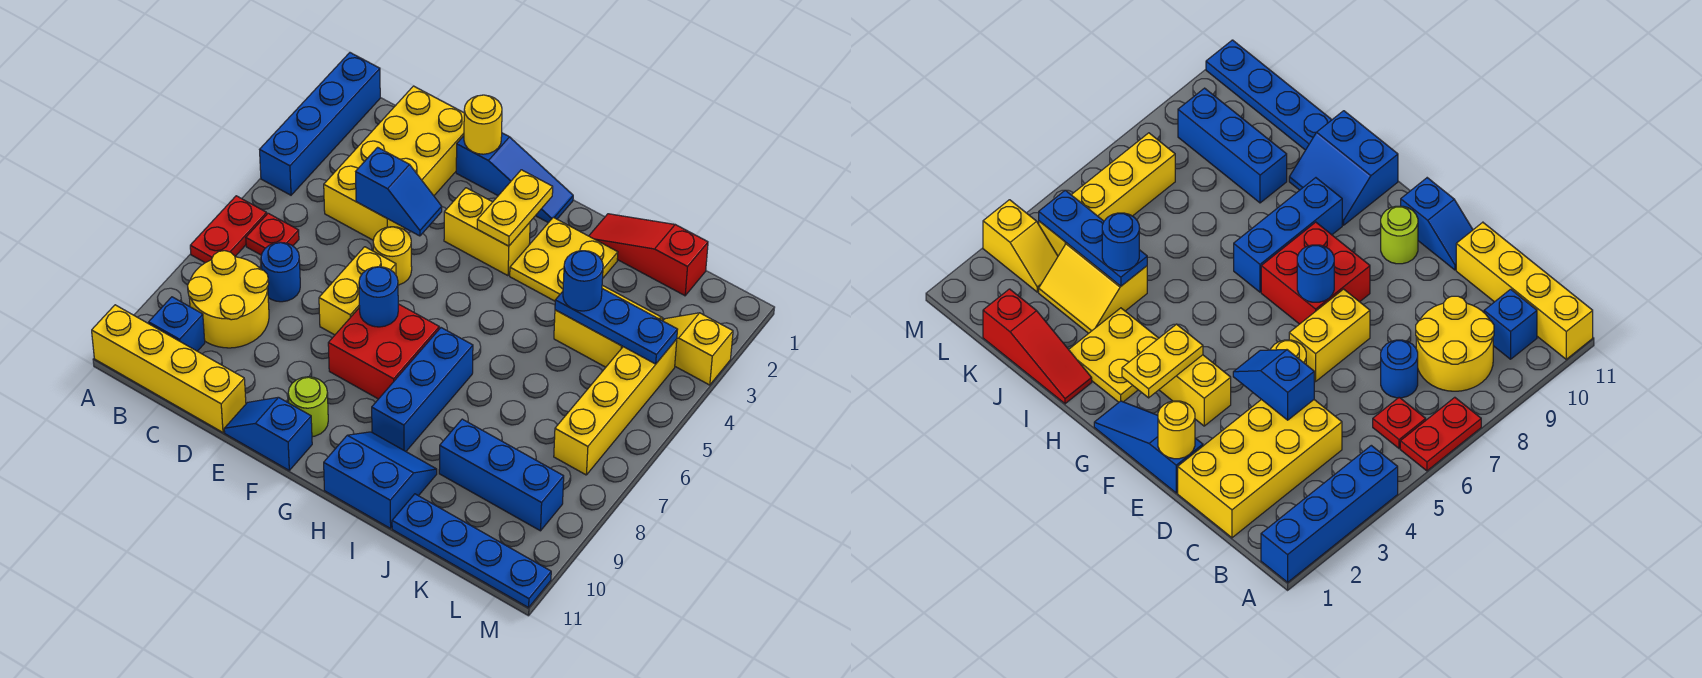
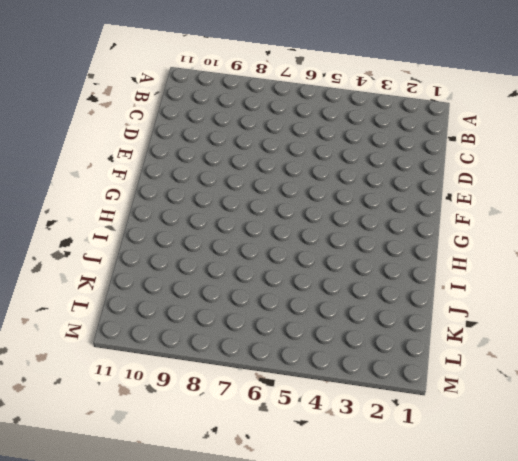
none -> blue 1x4 brick [260,53,380,195]
none -> red 1x2 plate [190,196,267,263]
none -> yellow 1x4 brick [92,305,246,432]
none -> red 1x1 plate [246,213,299,255]

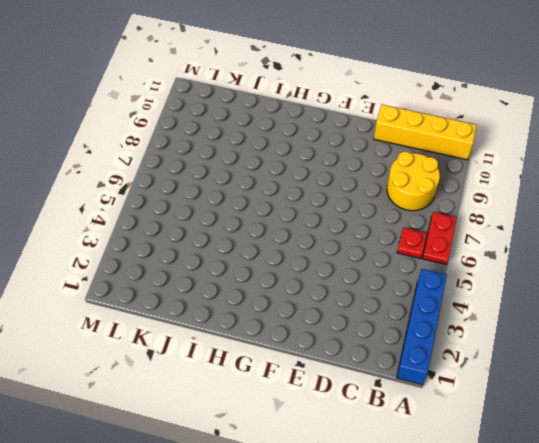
none -> blue 1x1 brick [149,297,205,351]
none -> yellow 2x4 brick [324,86,464,240]
none -> blue 1x1 round brick [261,242,300,302]
none -> blue 1x3 slope [456,133,573,223]

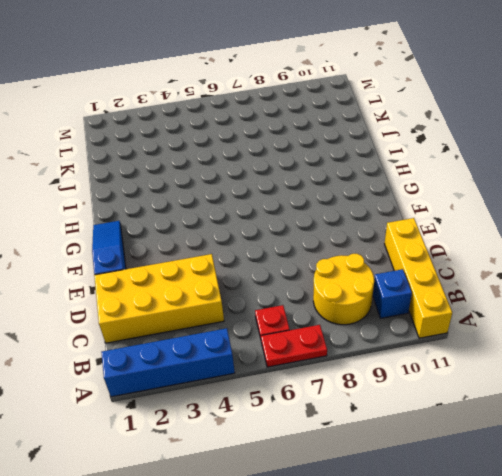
none -> blue 1x1 round brick [261,242,300,302]
none -> yellow 1x1 round brick [373,227,412,285]
none -> yellow 1x2 brick [319,247,396,335]
none -> blue 1x2 slope [224,397,312,470]

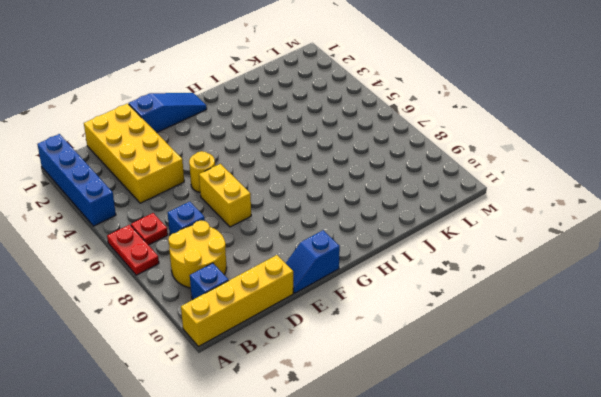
blue 1x1 brick [168,202,205,235] -> blue 1x1 round brick [261,242,300,302]
none -> yellow 1x2 brick [444,188,530,276]
none -> red 2x2 brick [328,304,439,399]
none -> lime 1x1 round brick [288,377,328,437]
none -> yellow 2x2 plate [510,217,618,301]

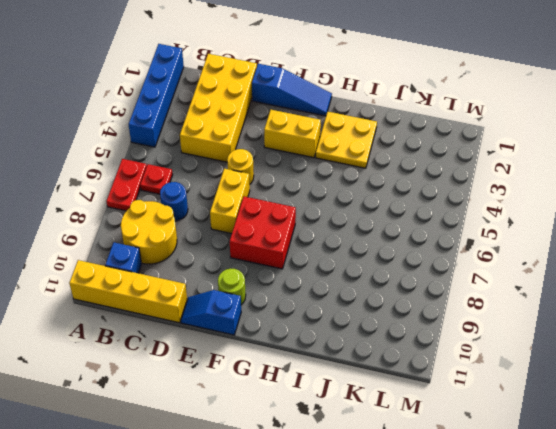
none -> blue 1x3 brick [372,328,473,451]
none -> blue 2x2 slope [324,432,437,528]
none -> red 1x3 slope [589,214,708,296]
none -> yellow 2x2 slope [554,285,663,367]

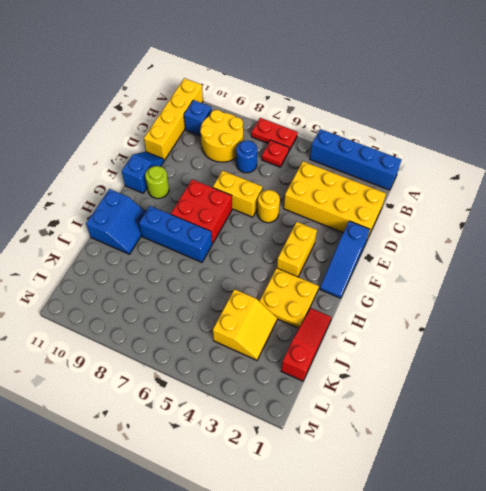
none -> blue 1x3 brick [439,419,564,531]
none -> blue 1x4 plate [392,494,551,608]
none -> yellow 1x2 slope [663,313,733,385]
none -> yellow 1x4 brick [554,339,677,475]

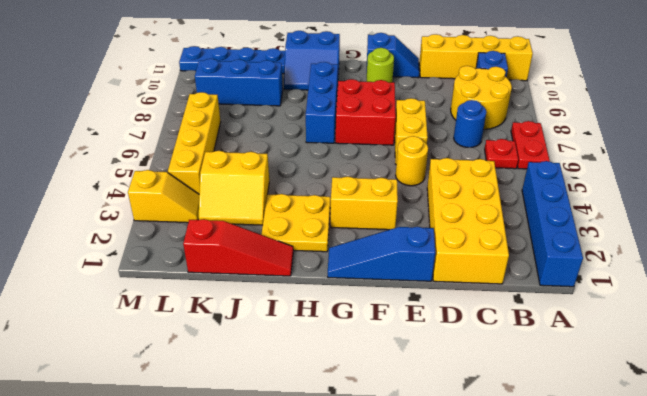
none -> blue 1x2 slope [356,147,442,236]
none -> yellow 1x1 round brick [464,95,502,154]
none -> blue 1x1 round brick [359,267,398,327]
none -> yellow 1x2 plate [477,170,553,246]

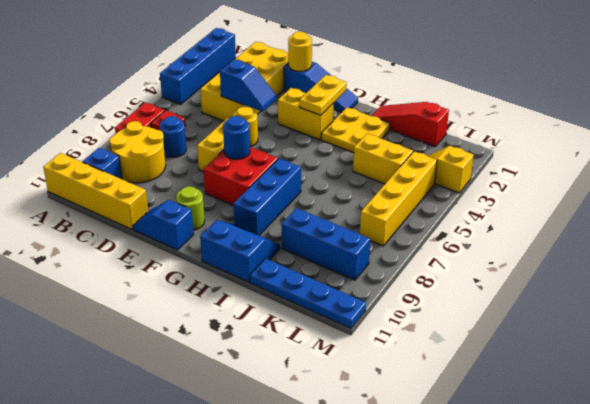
none -> blue 1x3 plate [555,289,678,364]
none -> blue 1x1 round brick [563,251,603,311]

